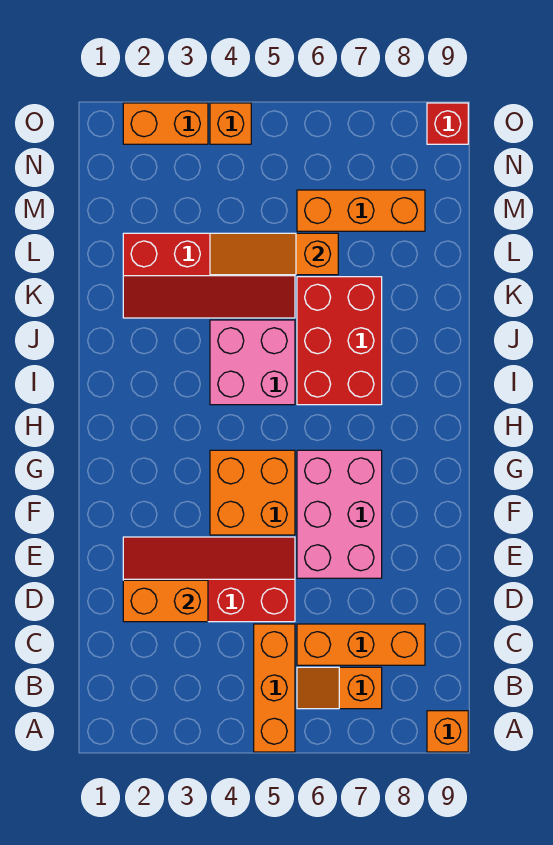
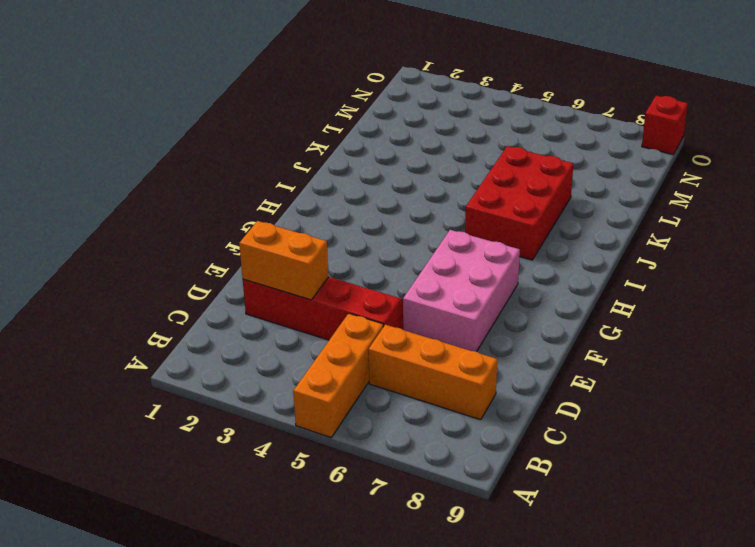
none -> orange 1x1 brick [427,711,468,752]
none -> orange 1x2 slope [297,667,382,709]
none -> orange 2x2 brick [210,450,295,535]

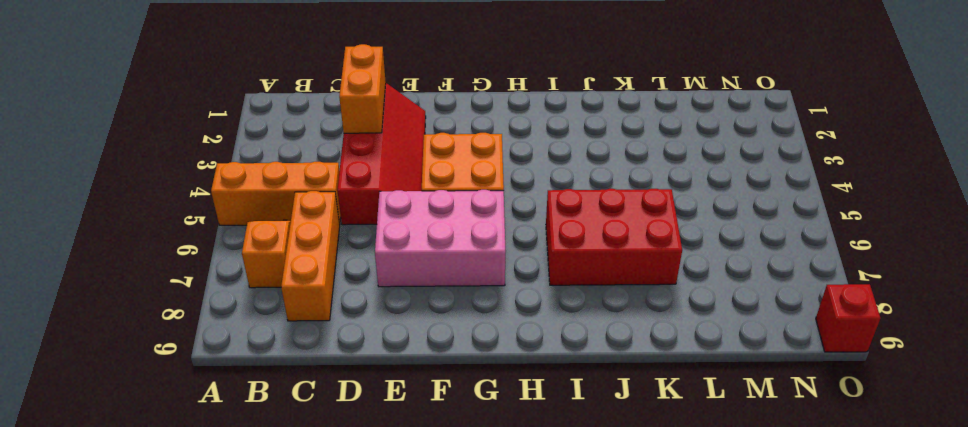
none -> orange 1x1 brick [427,711,468,752]
none -> pink 2x2 brick [210,320,295,405]
none -> red 2x4 slope [123,233,295,318]

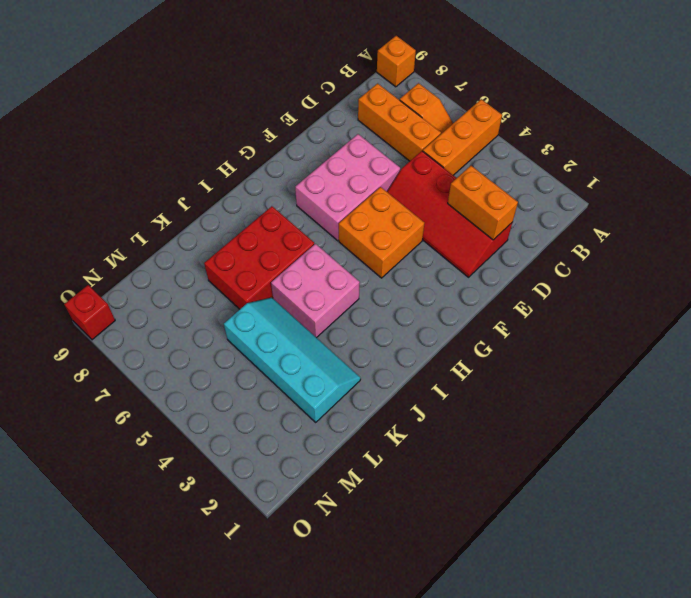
cyan 2x4 slope [224,297,361,422] -> red 2x4 slope [123,233,295,318]
none -> orange 1x3 brick [297,190,425,231]
none -> orange 1x2 brick [123,103,208,144]
none -> orange 1x1 brick [210,103,251,144]

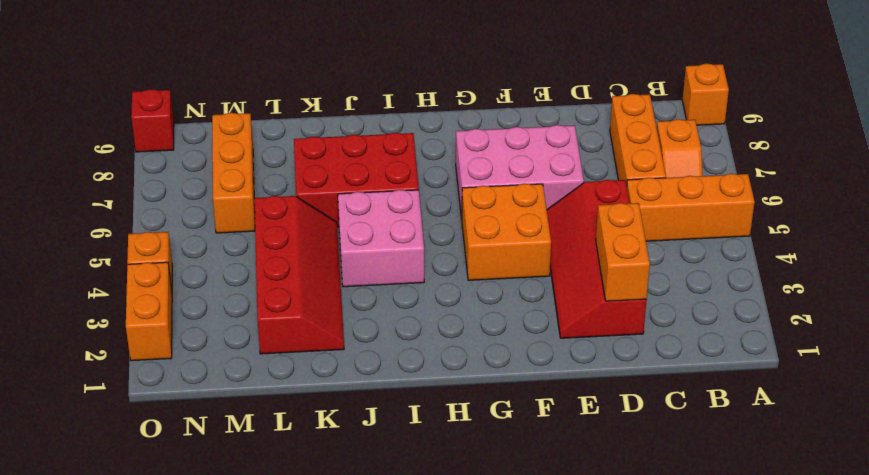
none -> orange 1x3 slope [210,233,338,275]

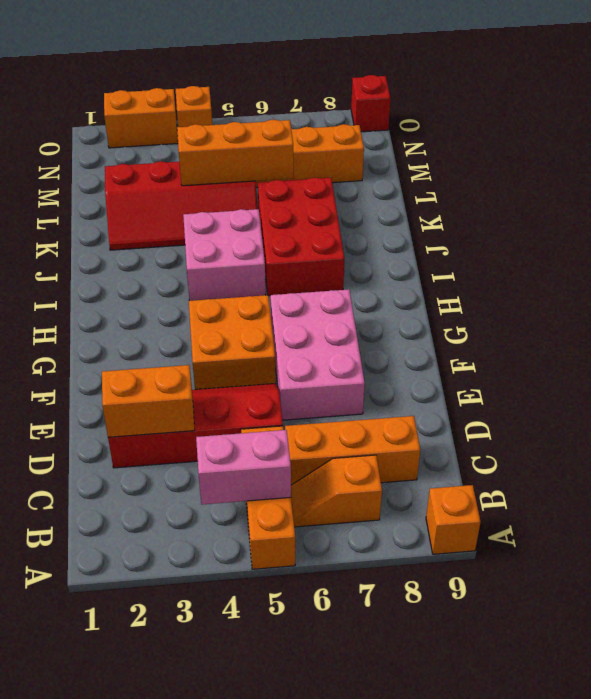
pink 1x2 brick [196,430,291,504] -> none
orange 1x3 brick [177,120,294,186] -> orange 1x3 slope [210,233,338,275]

